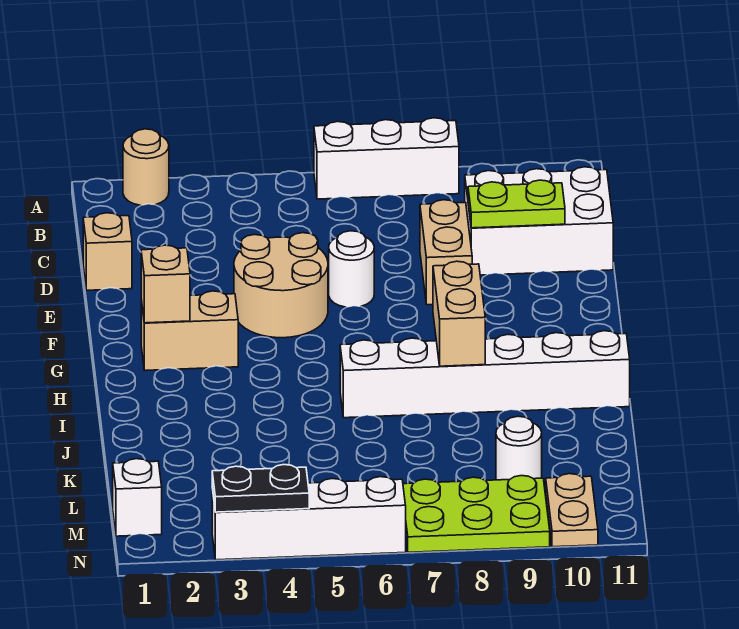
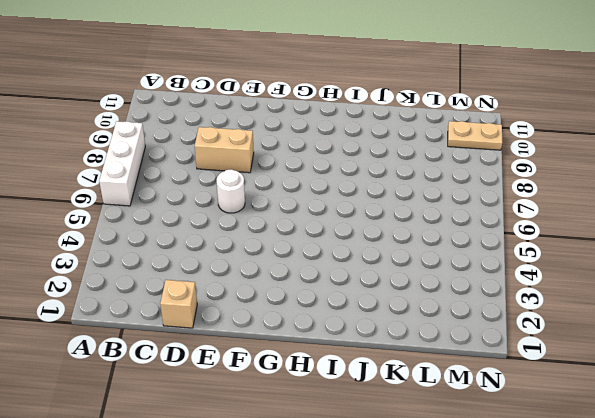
none -> tan 1x1 round brick [123,129,169,205]
none -> white 2x3 brick [465,167,613,275]
none -> tan 2x2 round brick [234,233,328,338]

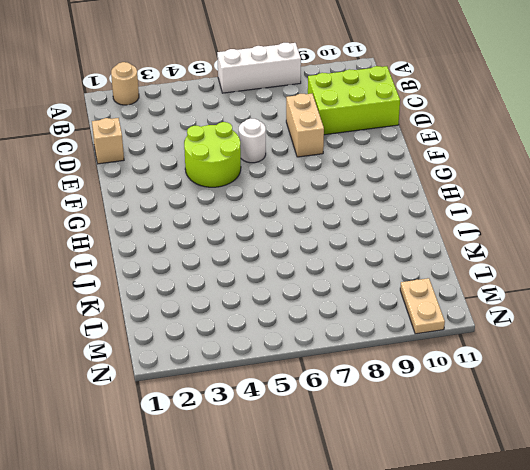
lime 2x3 brick [308,66,400,135] -> white 2x3 brick [465,167,613,275]
lime 2x2 round brick [184,122,241,187] -> tan 2x2 round brick [234,233,328,338]
none -> tan 1x2 brick [141,291,238,370]
none -> white 1x6 brick [340,331,630,418]
none -> white 1x1 round brick [496,416,542,480]

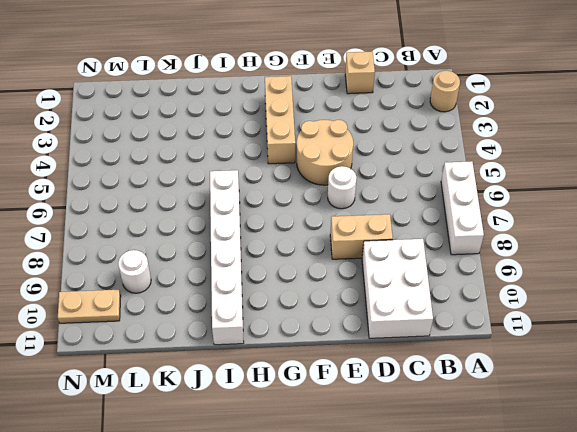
tan 1x3 brick [265,76,295,164] -> tan 1x2 brick [141,291,238,370]
none -> white 1x1 brick [113,459,162,536]
none -> lime 2x3 plate [403,476,550,552]
none -> white 1x4 brick [212,477,406,560]

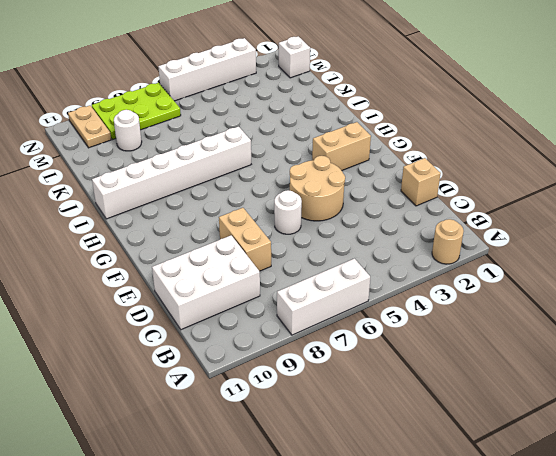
none -> lime 1x2 plate [468,180,565,228]
none -> tan 1x1 brick [141,245,190,323]
none -> tan 1x2 brick [433,261,485,366]

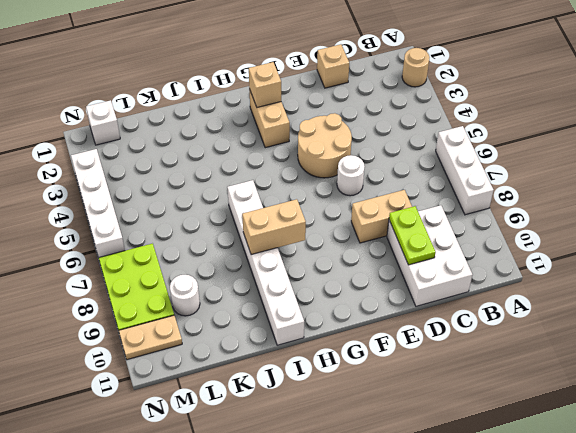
none -> black 1x2 plate [212,465,309,512]

